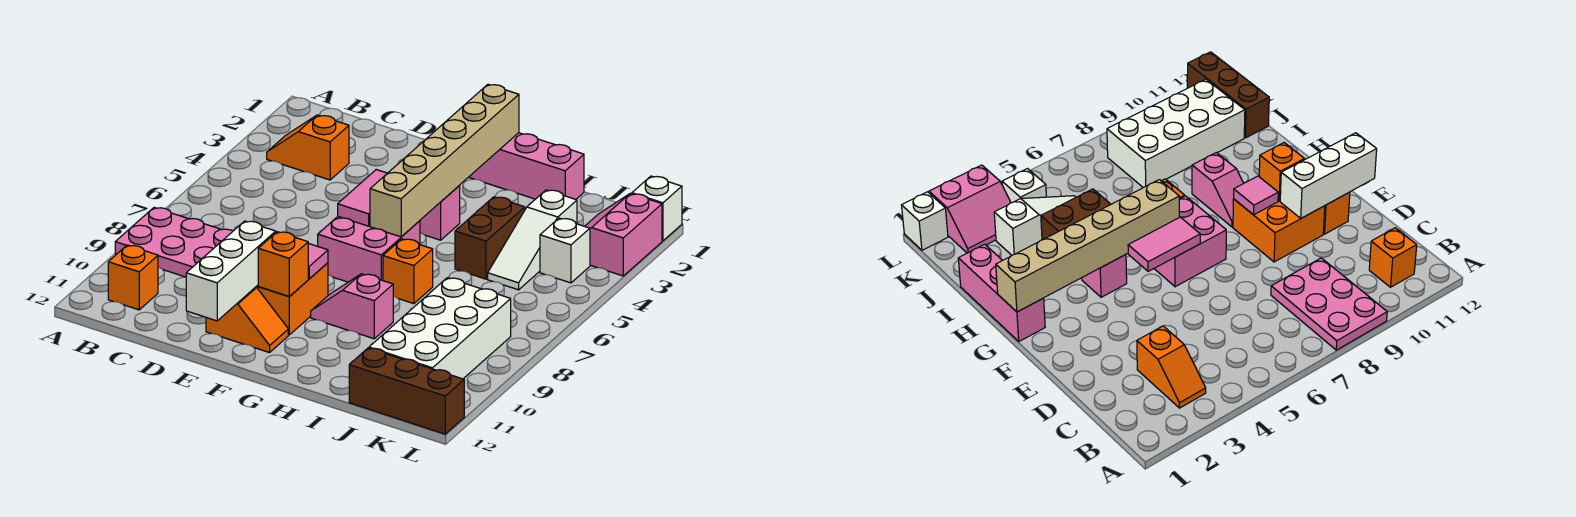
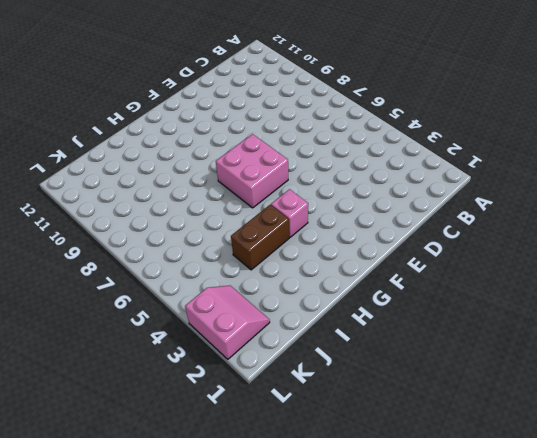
brown 1x2 brick [231,205,289,270] -> brown 1x2 brick turned to [455,197,525,279]
none -> pink 2x3 plate [115,208,233,277]
none -> orange 1x2 slope [267,115,349,180]
none -> orange 1x1 brick [108,245,158,310]

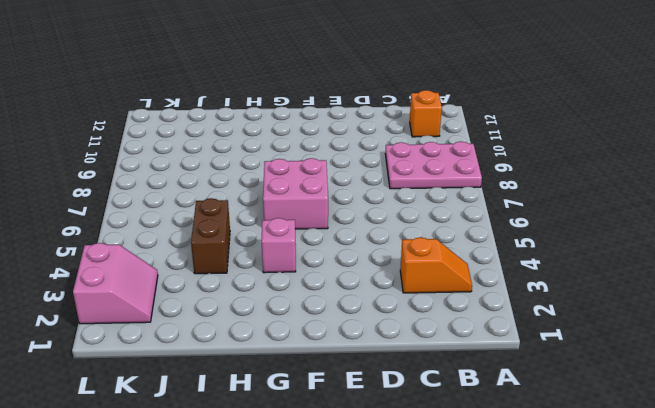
none -> orange 2x2 brick [256,263,328,335]
none -> orange 1x2 slope [206,287,288,353]
none -> pink 1x3 brick [469,133,584,199]

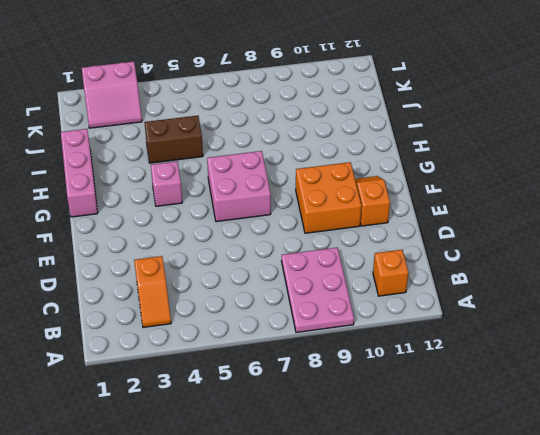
none -> pink 1x2 slope [311,274,393,339]
none -> orange 1x1 brick [383,239,433,304]
none -> white 1x3 slope [488,190,577,290]

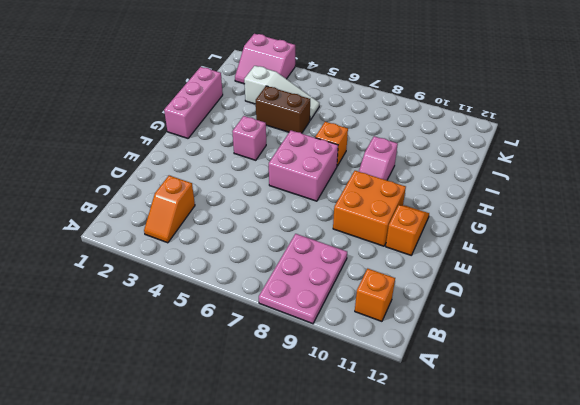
none -> white 2x4 brick [369,278,511,379]
none -> brown 1x3 brick [349,348,464,434]
none -> white 1x1 brick [540,218,590,283]

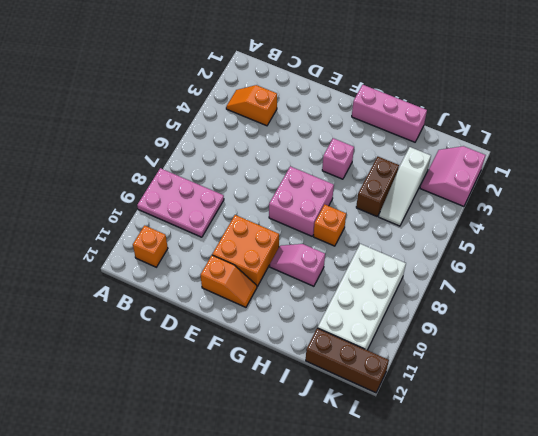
none -> white 1x1 brick [540,218,590,283]
none -> white 1x1 brick [632,176,682,241]
none -> white 1x3 brick [186,221,276,321]

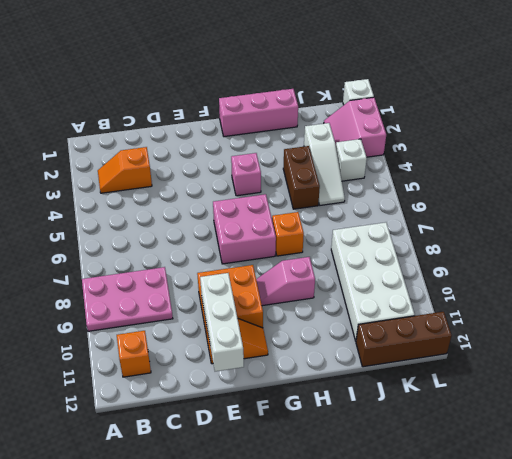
none -> pink 1x2 tile [338,170,387,226]
none -> pink 1x1 tile [308,243,328,279]
none -> orange 1x1 brick [258,232,308,297]

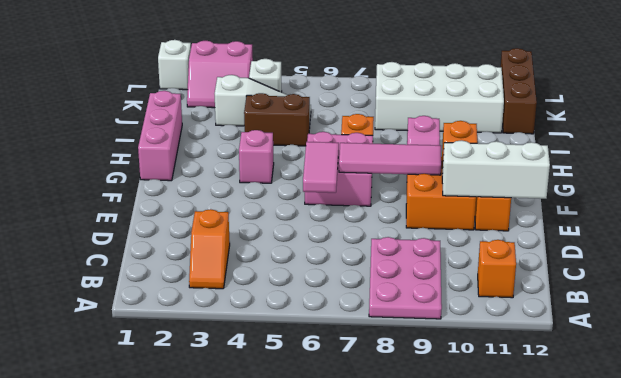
pink 1x2 tile [303,142,339,193] -> pink 1x2 tile turned to [338,170,387,226]
pink 1x3 tile [339,143,441,175] -> pink 1x1 tile [308,243,328,279]
none -> tan 1x6 brick [370,84,519,237]

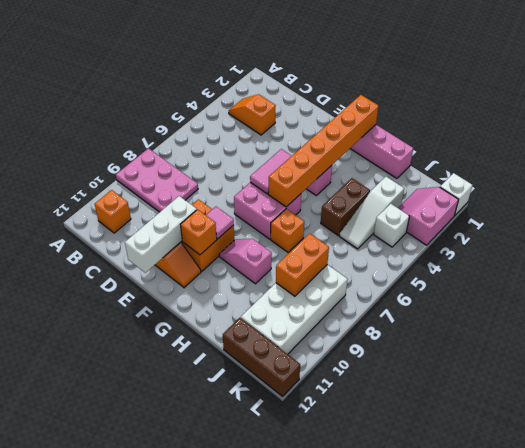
orange 1x6 brick [268,95,379,207] -> tan 1x6 brick [370,84,519,237]
orange 1x2 brick [276,234,329,296] -> none

